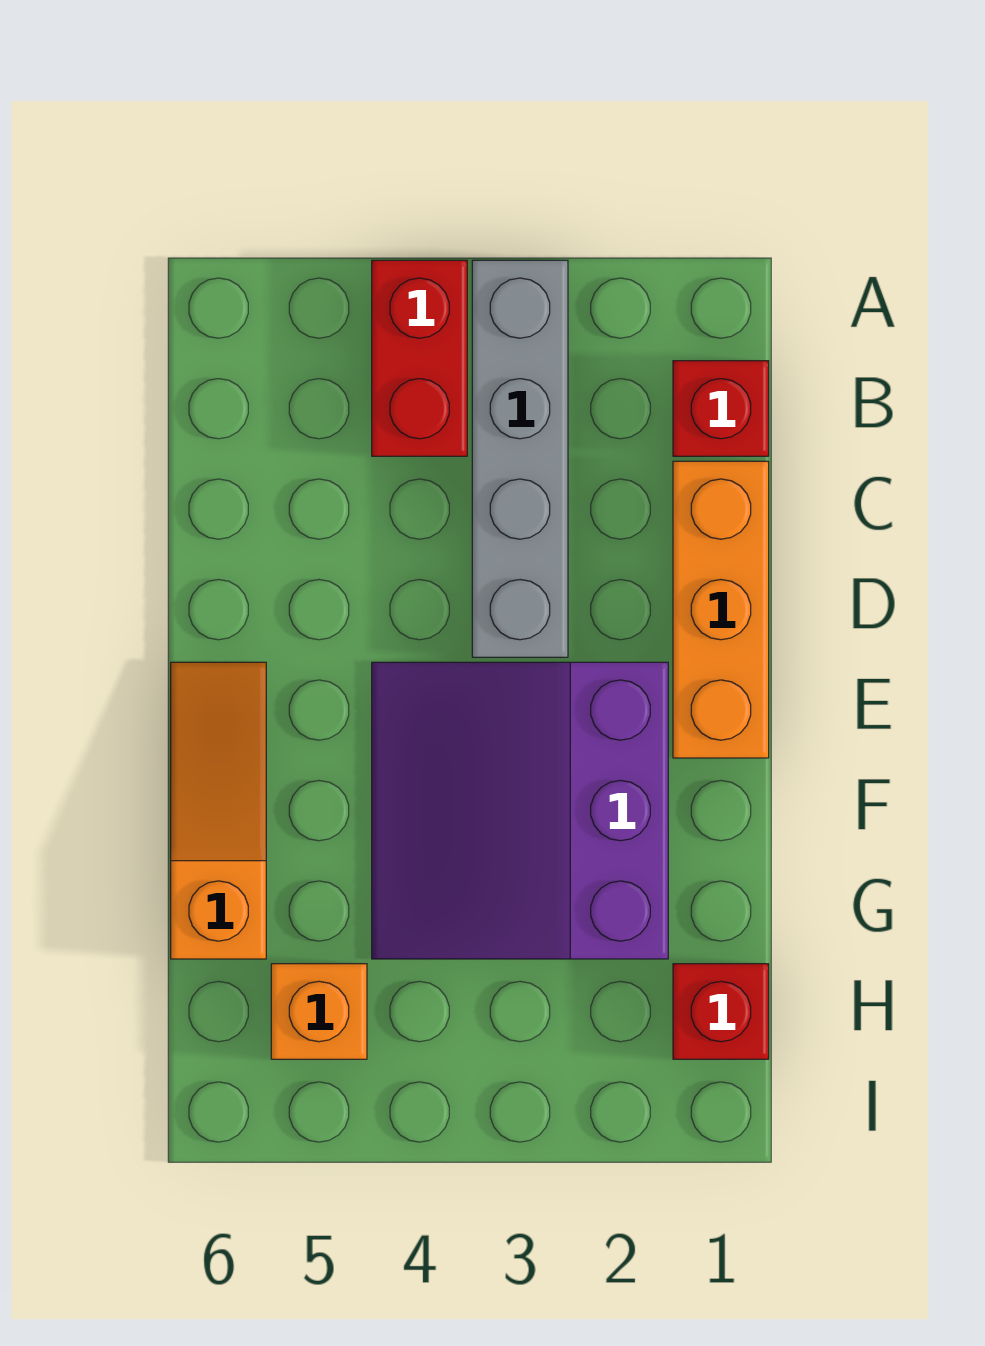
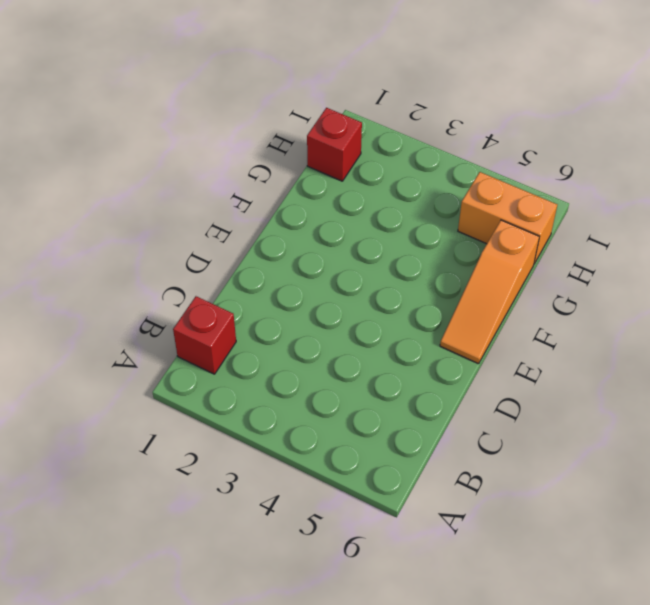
orange 1x2 brick [458,172,557,264] -> orange 1x1 brick [271,964,367,1059]
none -> grey 1x4 brick [472,260,568,657]
none -> red 1x2 brick [372,260,467,456]

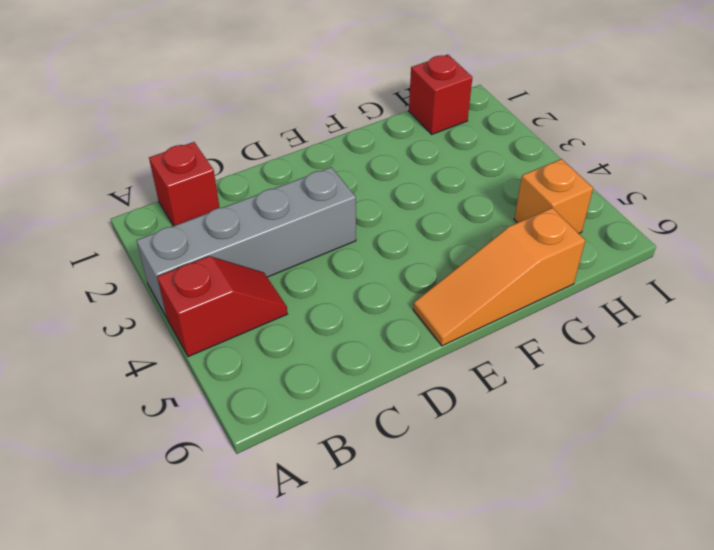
red 1x2 slope [157,256,287,357] -> red 1x2 brick [372,260,467,456]
none -> orange 1x3 brick [673,461,769,758]
none -> purple 3x3 slope [372,662,668,959]

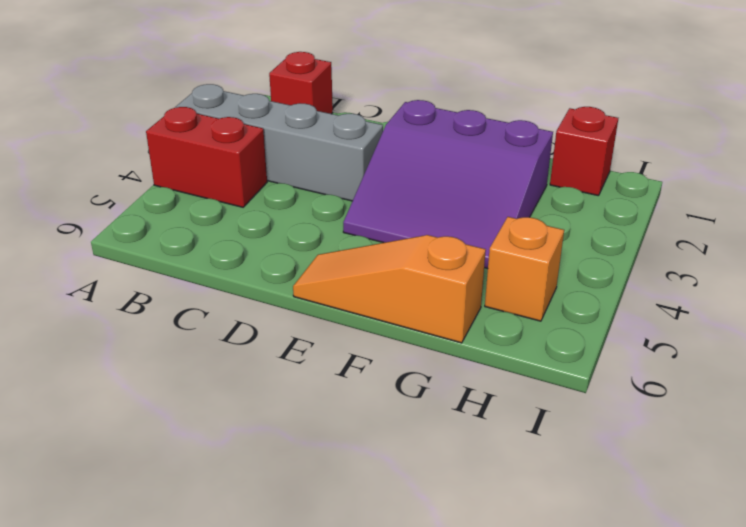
none -> orange 1x3 brick [673,461,769,758]

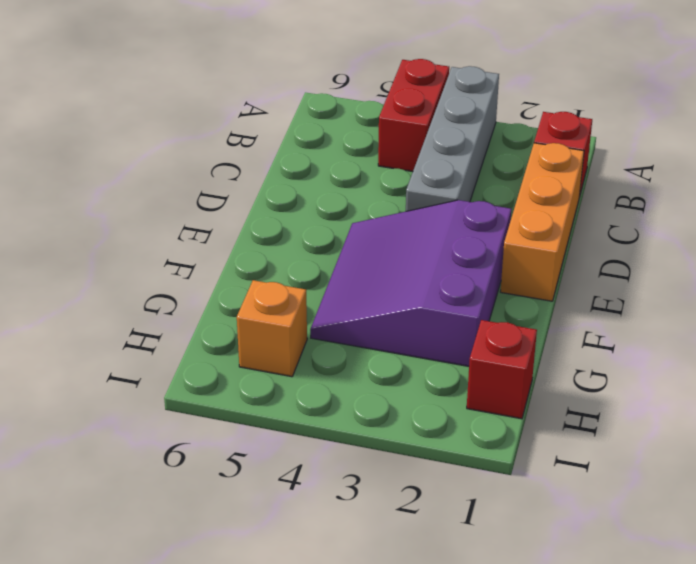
none -> orange 1x3 slope [171,662,266,959]

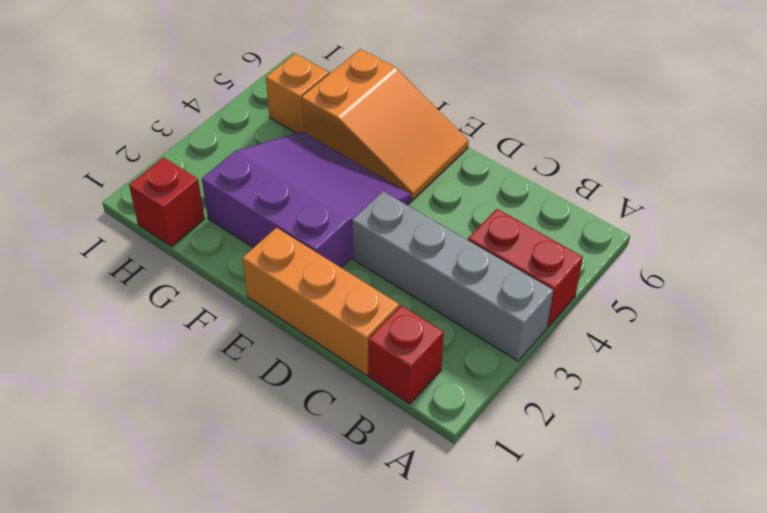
orange 2x3 slope [301,49,468,200] -> orange 1x3 slope [171,662,266,959]

